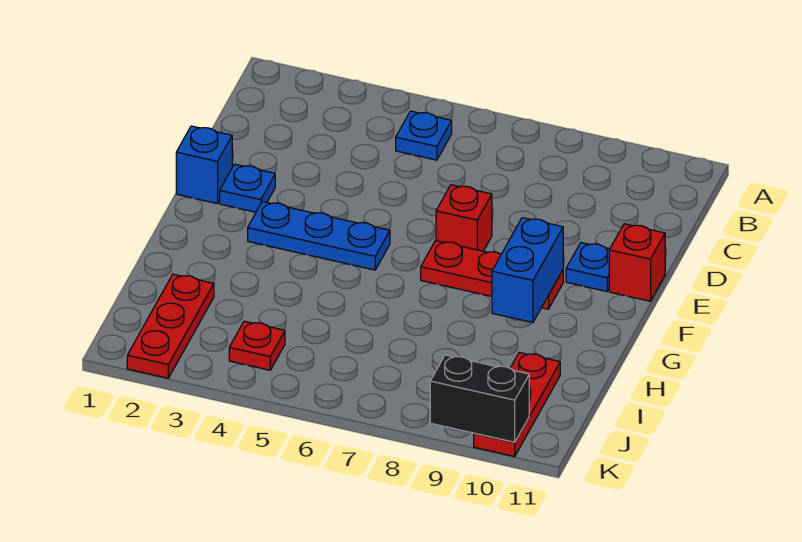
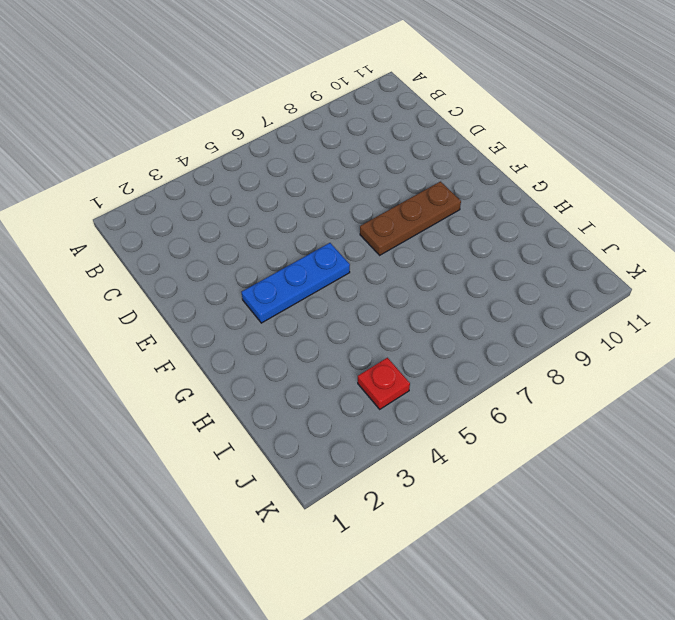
brown 1x3 plate [360,182,461,255] -> red 1x3 plate [421,241,563,309]
none -> blue 1x1 plate [396,111,452,160]
none -> blue 1x1 brick [176,126,232,203]
none -> blue 1x1 plate [220,164,275,212]

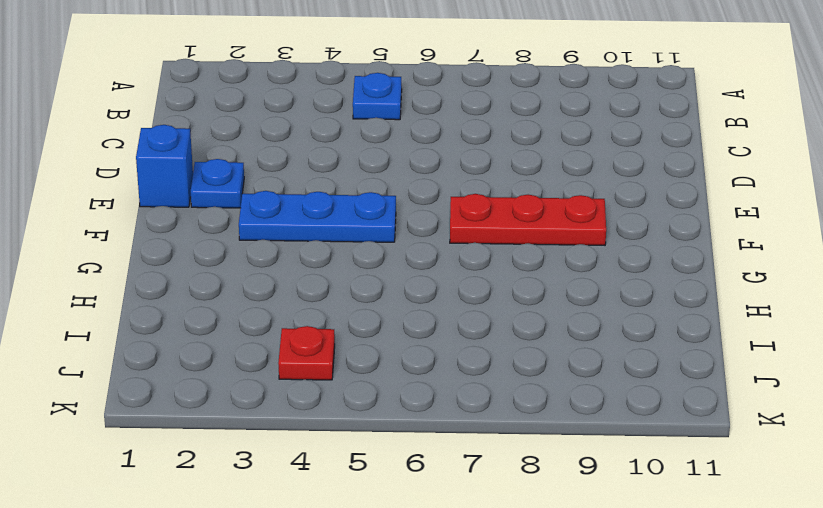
none -> red 1x1 brick [436,185,492,251]
none -> blue 1x1 plate [566,243,610,291]
none -> red 1x1 brick [609,224,665,301]

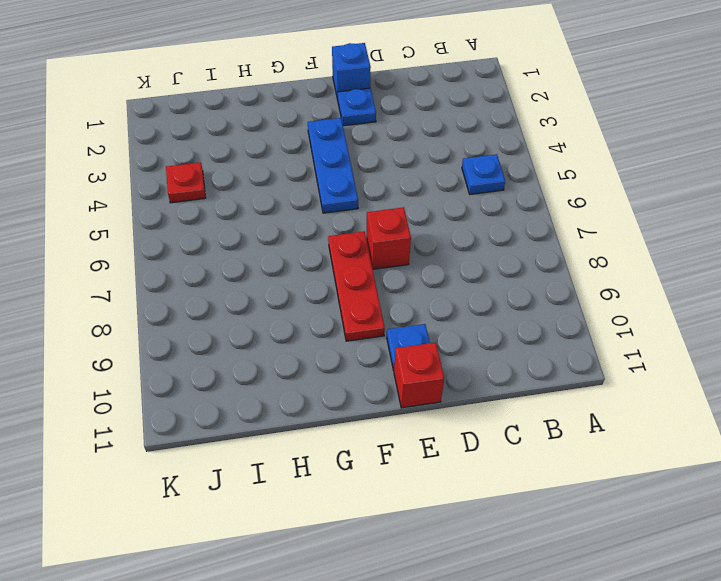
none -> red 1x3 plate [127,274,214,378]
none -> red 1x3 plate [474,352,560,456]
none -> blue 1x2 brick [492,218,563,322]

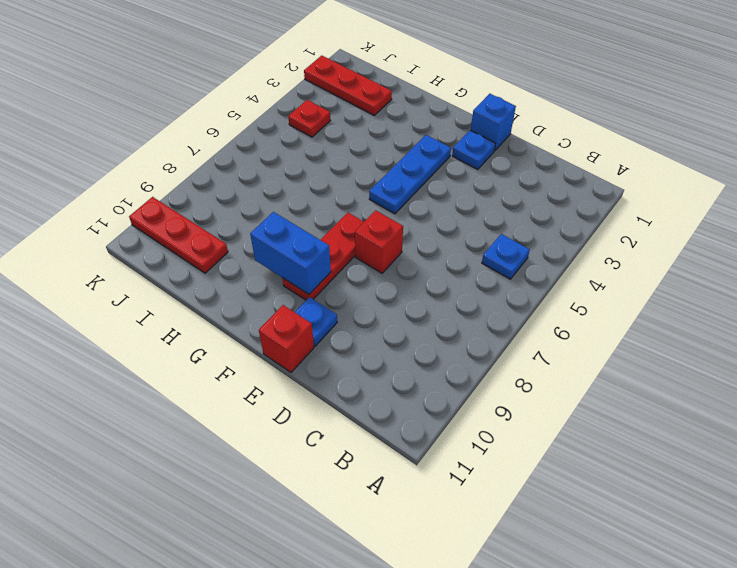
none -> black 1x2 brick [430,355,529,442]

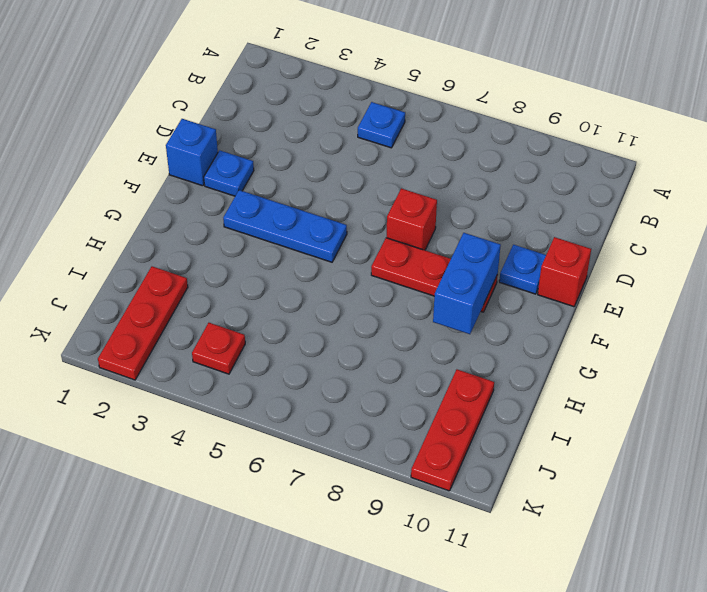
none -> black 1x2 brick [430,355,529,442]

